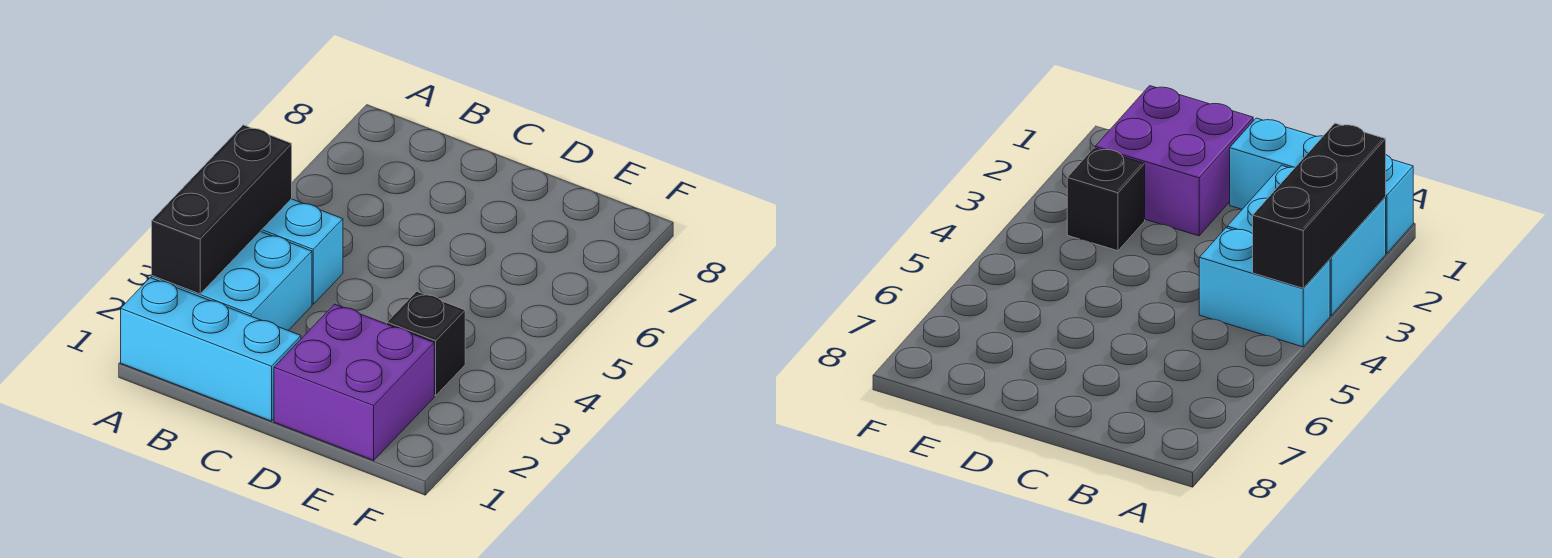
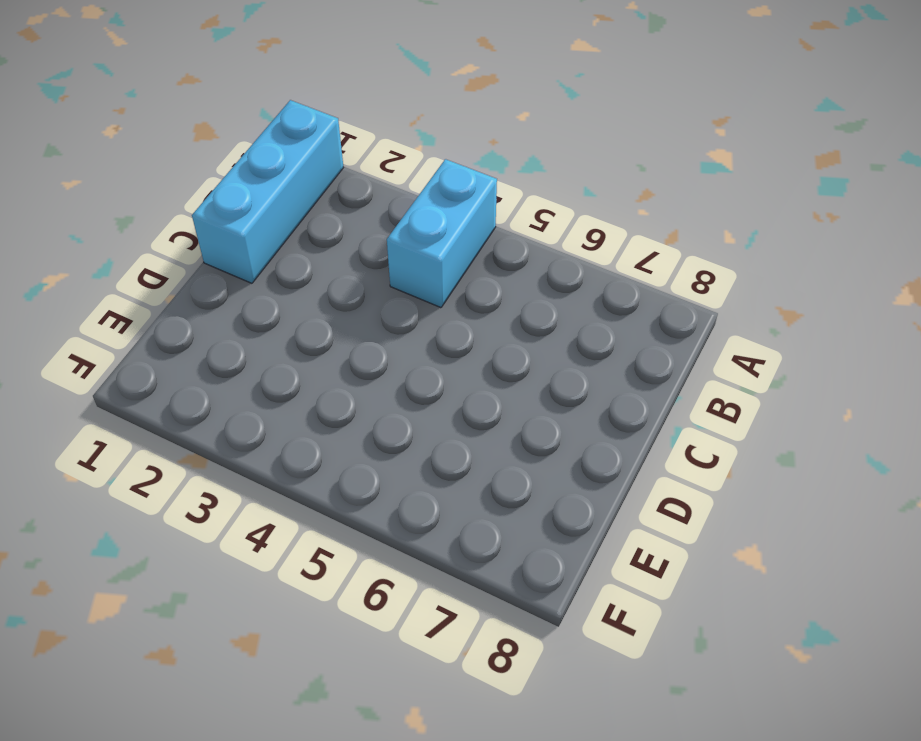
none -> cyan 2x2 brick [152,231,312,330]
none -> purple 2x2 brick [274,304,434,460]

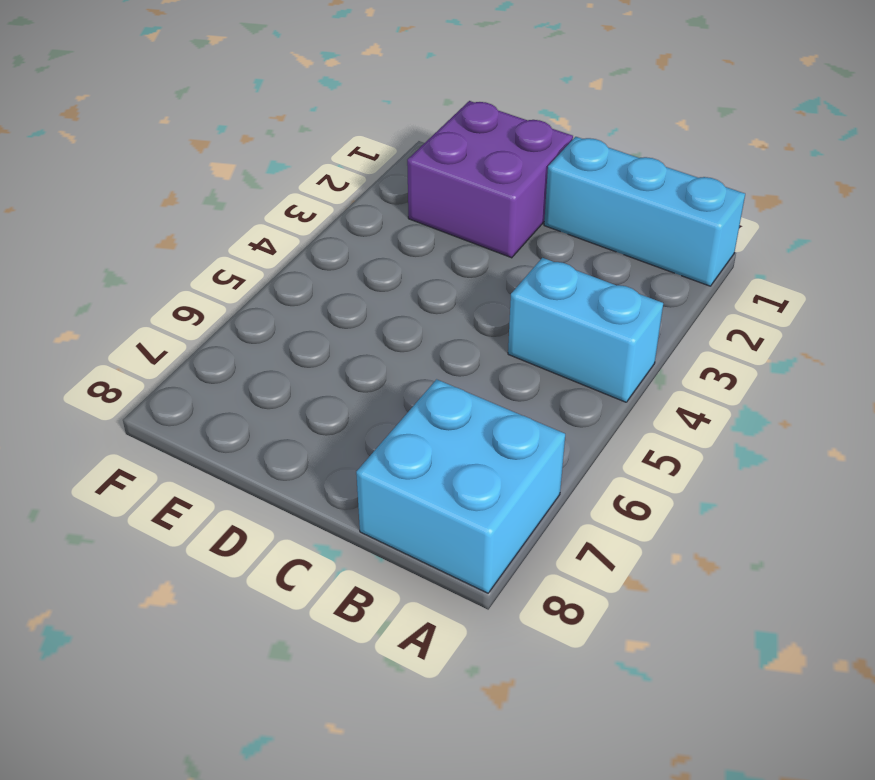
cyan 2x2 brick [356,379,565,593] -> cyan 2x2 brick moved to [152,231,312,330]
none -> black 1x1 brick [387,291,465,396]
none -> black 1x3 brick [152,125,292,294]

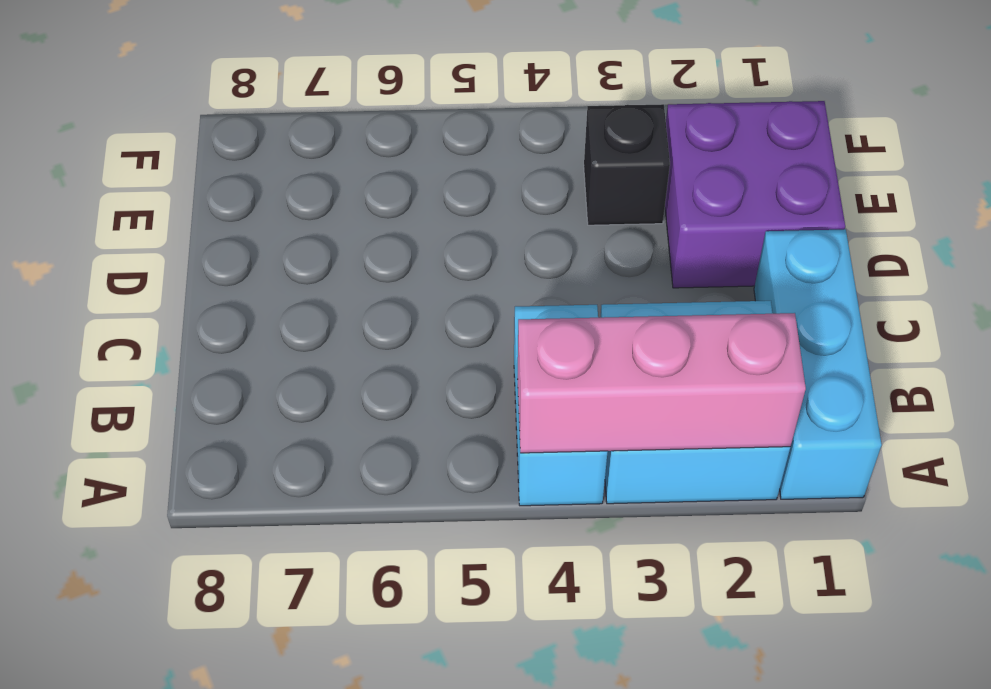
pink 1x3 brick [517,313,806,453] -> black 1x3 brick [152,125,292,294]

